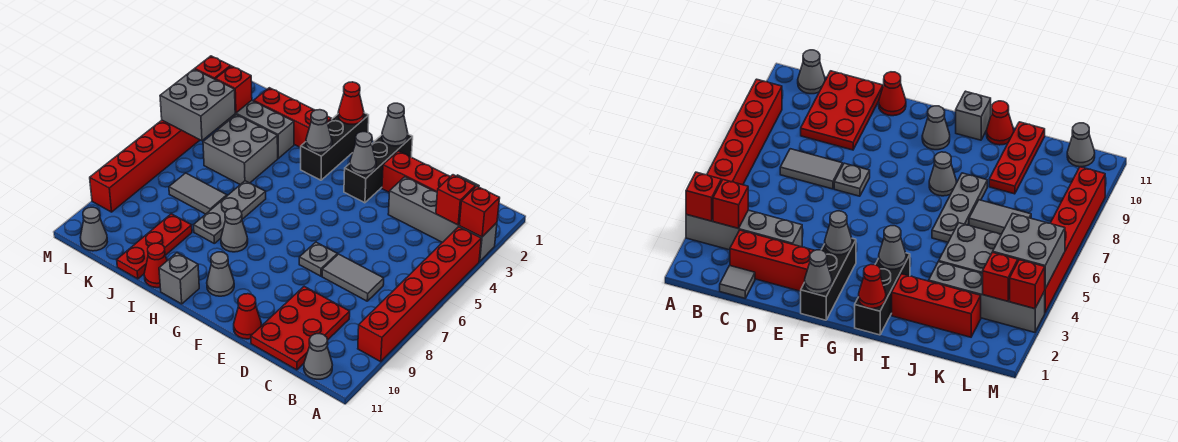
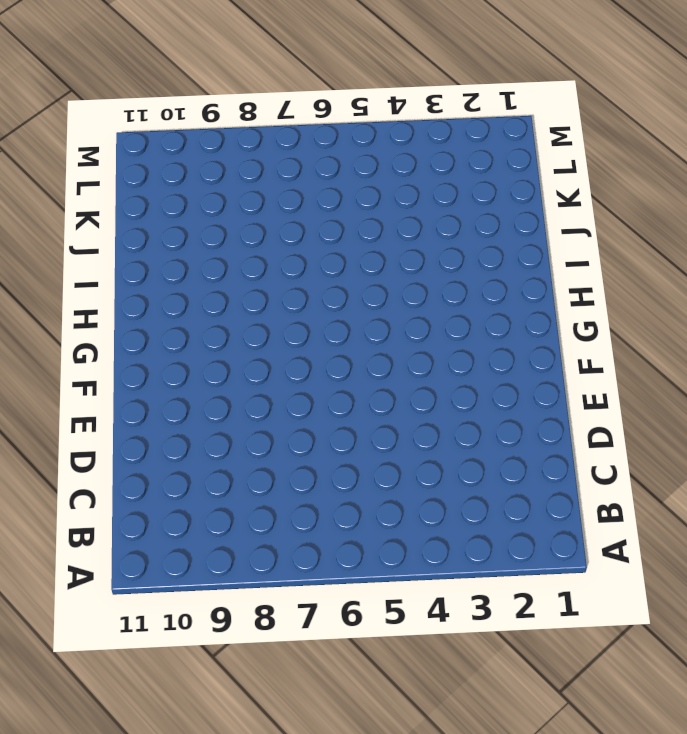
none -> grey 1x4 brick [388,177,497,261]
none -> red 1x6 brick [358,227,481,362]
none -> grey 1x1 cone [304,333,332,379]
none -> grey 1x1 tile [720,266,755,298]

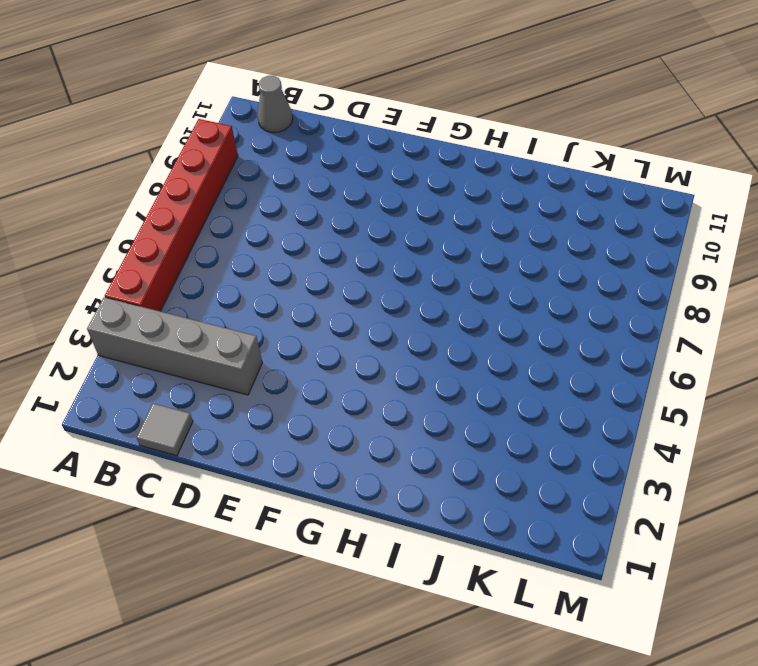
none -> red 1x3 brick [382,151,451,192]
none -> grey 1x2 tile [322,254,384,301]
none -> red 2x3 plate [251,286,350,370]
none -> grey 1x1 plate [299,242,337,276]

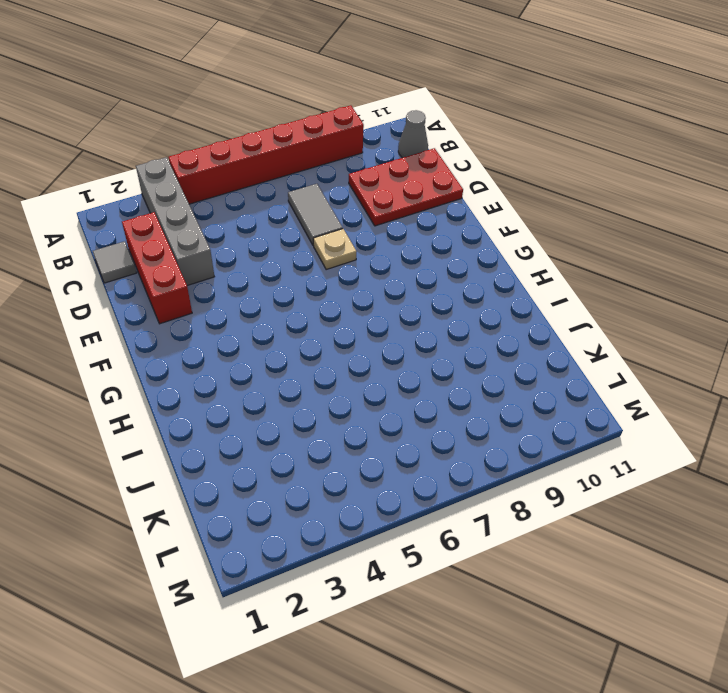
tan 1x1 plate [313,229,357,269] -> grey 1x1 plate [299,242,337,276]
none -> red 1x1 cone [234,294,262,339]
none -> black 1x3 brick [344,134,413,203]
none -> grey 1x1 cone [207,252,234,296]
none -> black 1x3 brick [301,113,369,180]

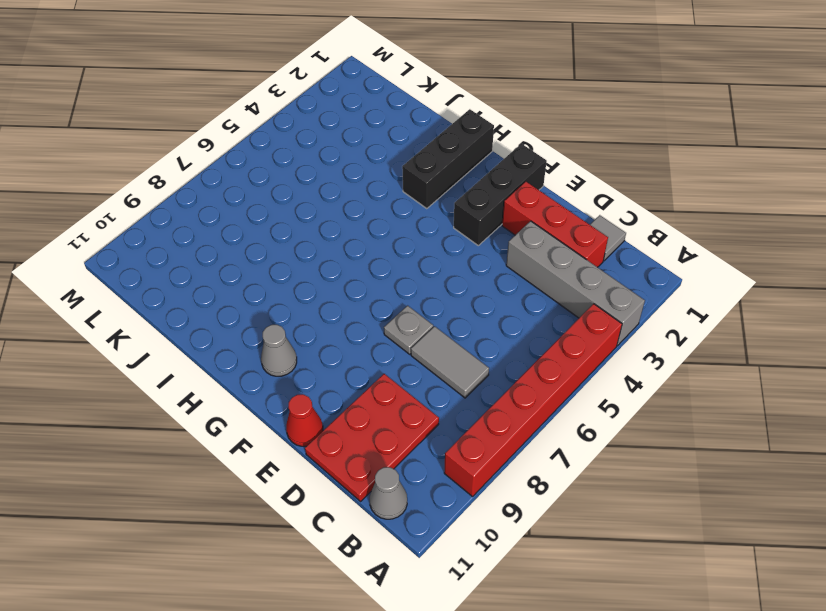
none -> grey 1x1 cone [221,208,248,252]
none -> grey 1x1 brick [159,253,199,304]
none -> red 1x3 brick [254,88,331,148]
none -> grey 1x3 plate [194,181,266,243]

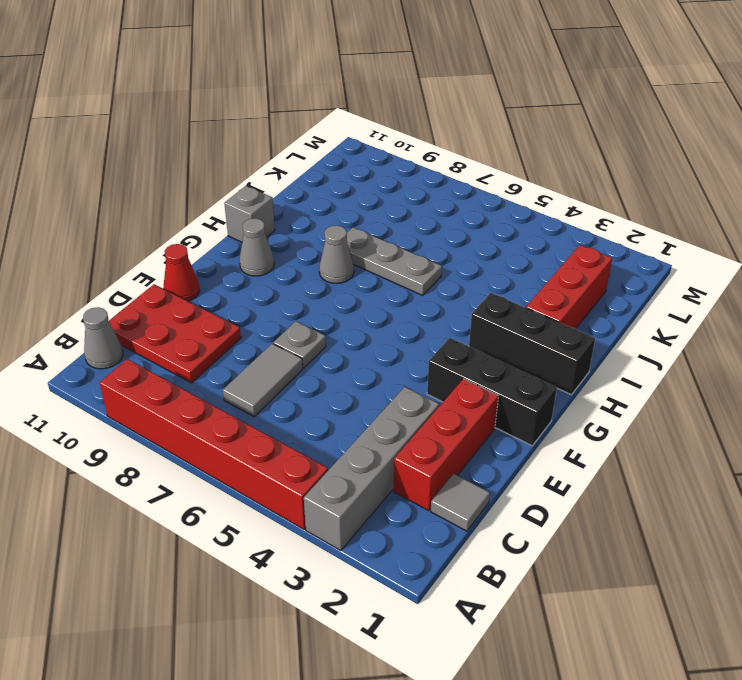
none -> red 1x1 cone [144,243,167,288]
none -> grey 1x4 brick [218,101,294,158]
none -> grey 2x2 brick [203,115,278,185]
none -> grey 1x2 tile [169,173,227,214]

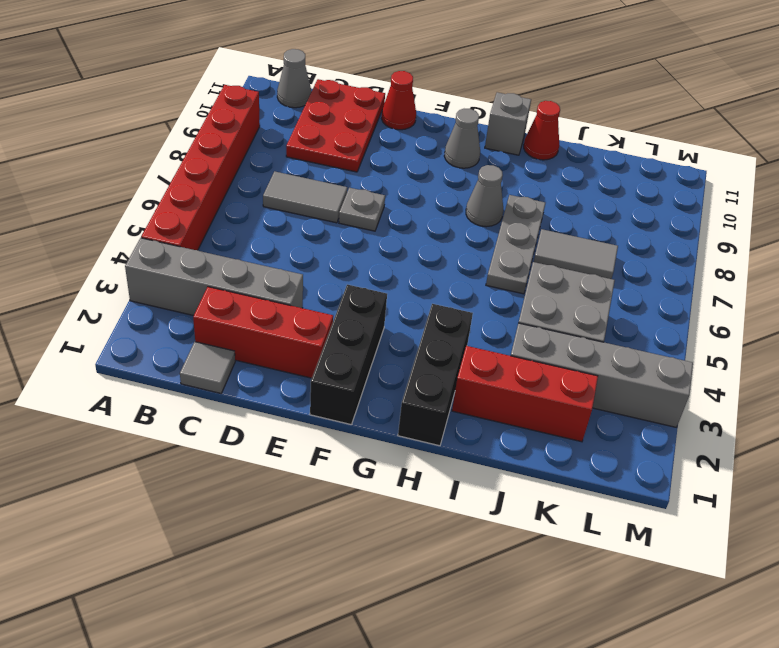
none -> red 1x3 plate [117,214,192,279]
none -> grey 1x1 cone [80,207,107,251]
none -> red 1x6 brick [90,120,200,212]
none -> red 1x1 brick [459,186,500,237]

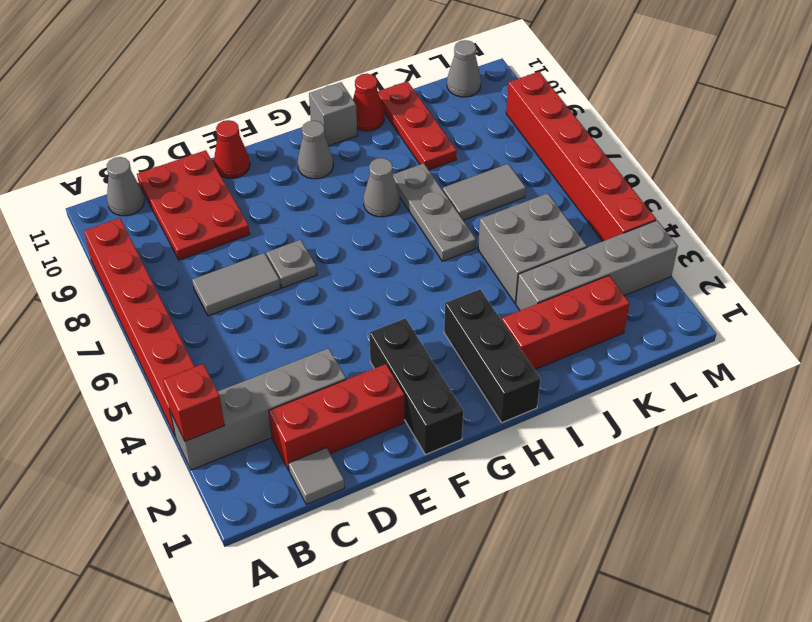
none -> red 1x1 brick [436,175,475,225]
none -> grey 1x1 cone [382,103,408,146]
none -> grey 1x1 cone [350,132,376,175]
none -> red 1x1 cone [338,82,364,124]

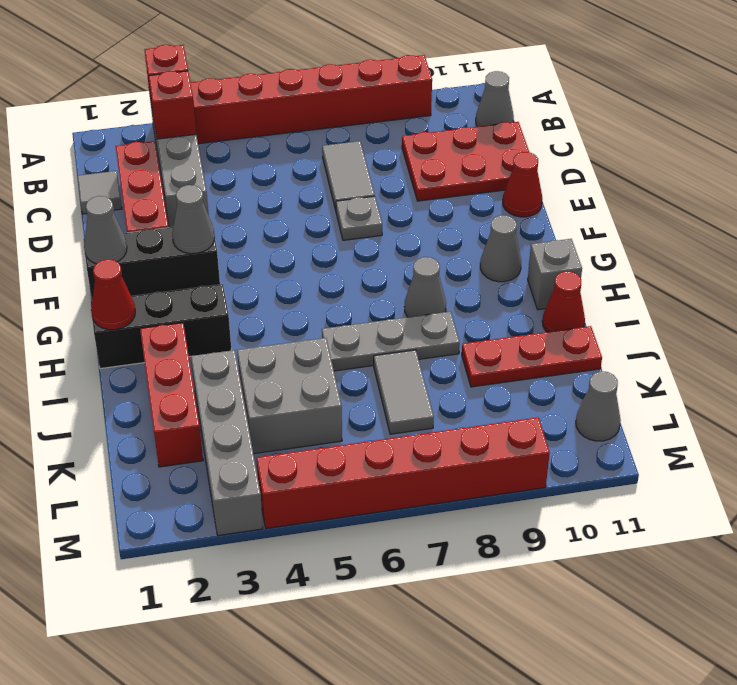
none -> grey 1x1 cone [306,110,332,153]
none -> red 1x1 brick [215,66,252,113]
none -> grey 2x2 brick [160,69,235,141]
none -> red 1x1 brick [195,56,231,79]

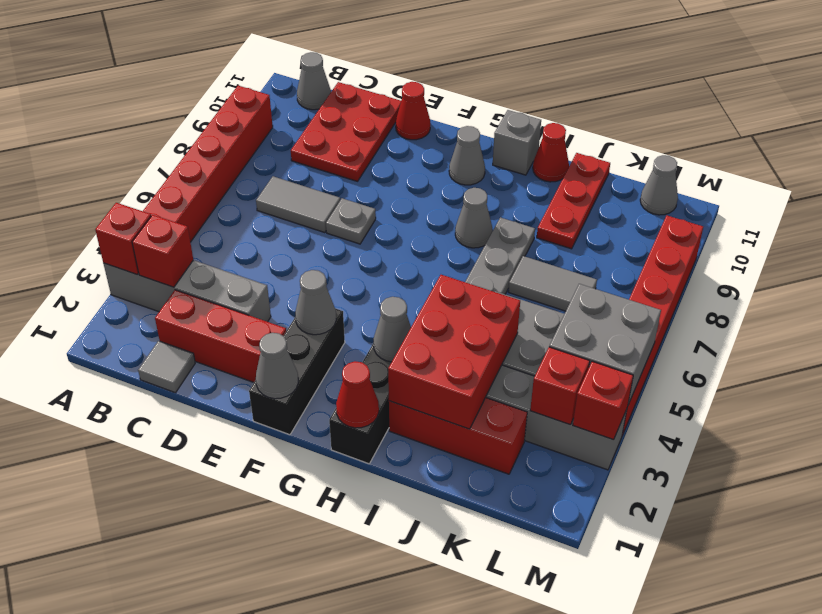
red 2x3 brick [388,275,520,429] -> none

